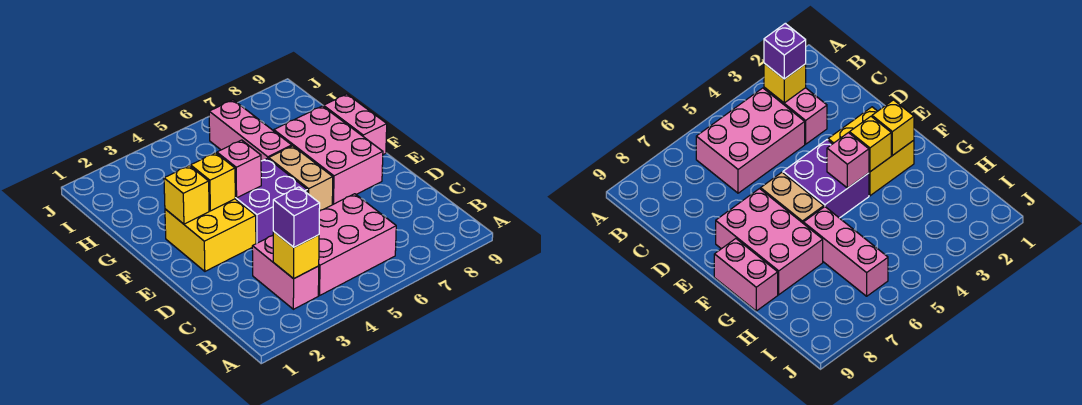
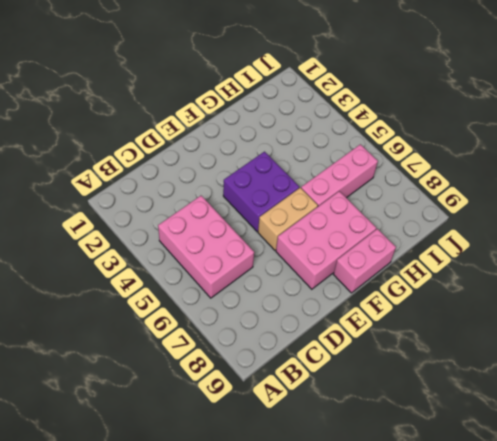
none -> pink 1x2 brick [252,236,319,309]
none -> yellow 2x2 brick [165,199,256,271]
none -> yellow 1x1 brick [273,232,319,279]

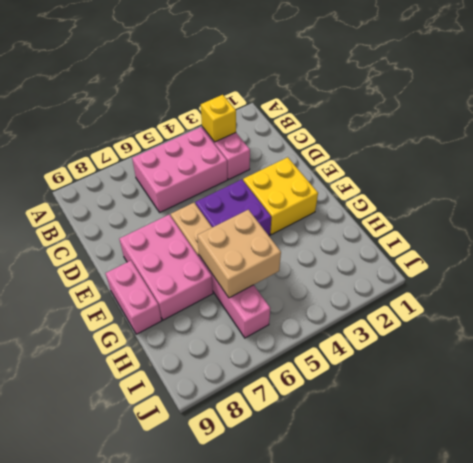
tan 2x2 brick [197,210,281,298] -> none
none -> yellow 1x1 brick [164,166,209,224]
none -> yellow 1x1 brick [191,153,235,211]
none -> pink 1x1 brick [217,140,261,198]

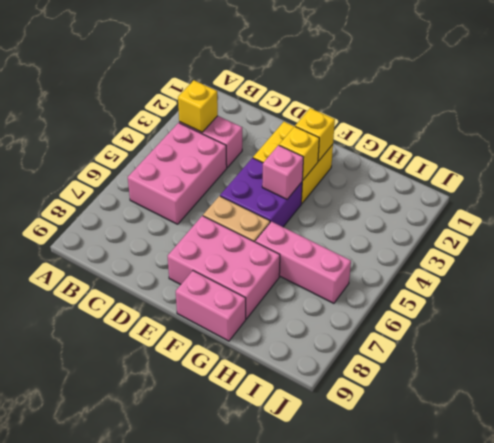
none -> purple 1x1 brick [273,187,320,247]

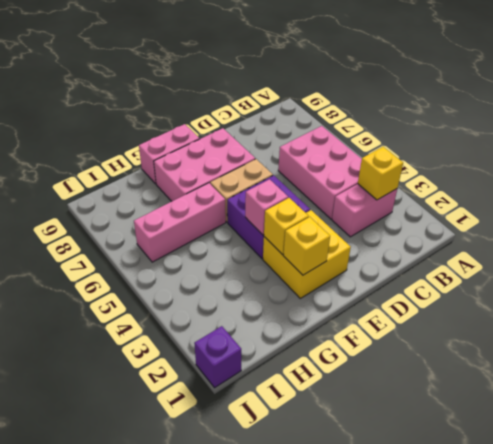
purple 1x1 brick [194,326,241,388] -> purple 1x1 brick moved to [273,187,320,247]

